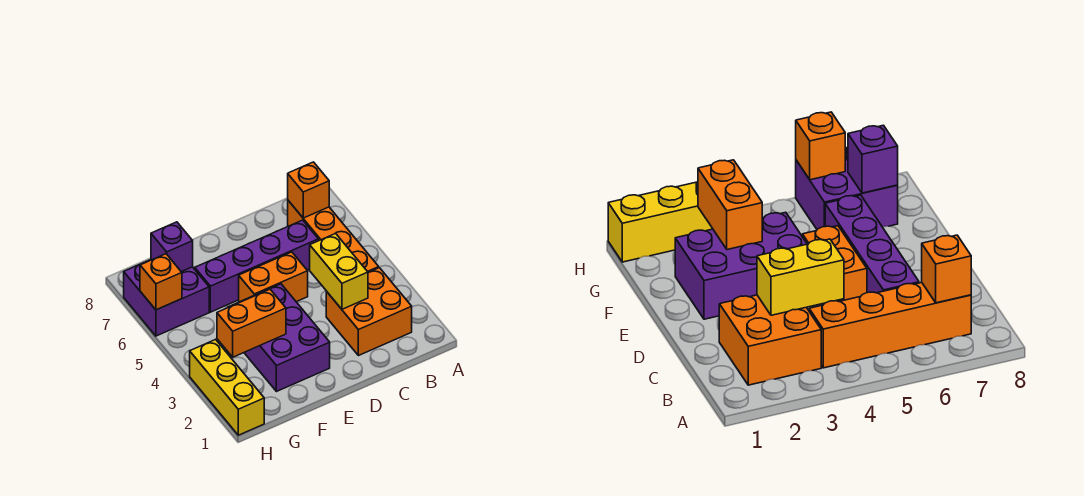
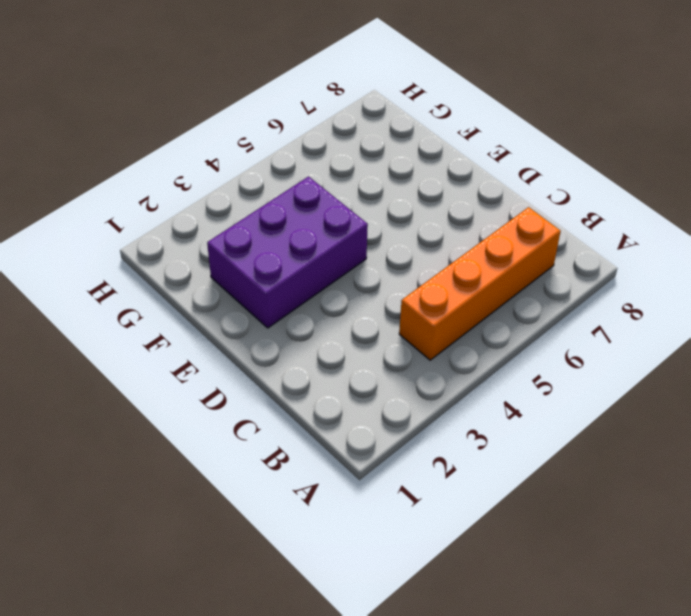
none -> orange 2x2 brick [326,268,412,356]
none -> purple 1x4 brick [195,220,318,312]
none -> orange 1x2 brick [239,252,308,302]

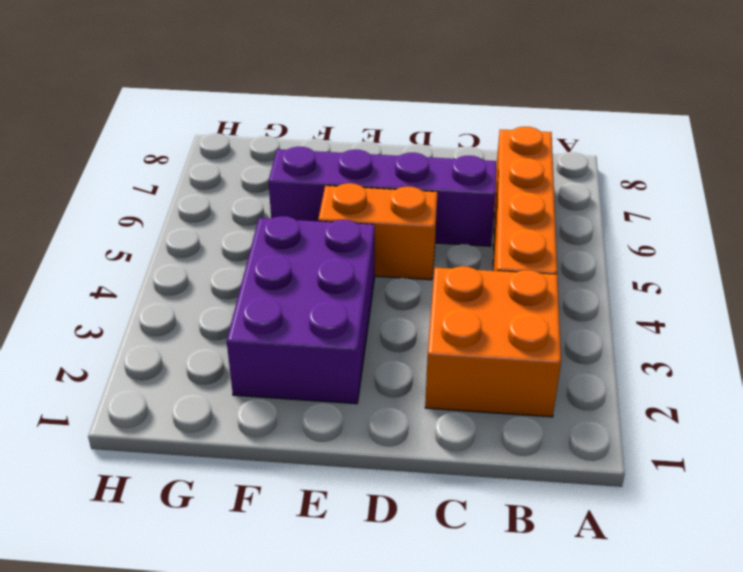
none -> purple 2x2 brick [124,260,209,336]
none -> yellow 1x3 brick [190,339,264,435]
none -> orange 1x1 brick [288,162,329,218]

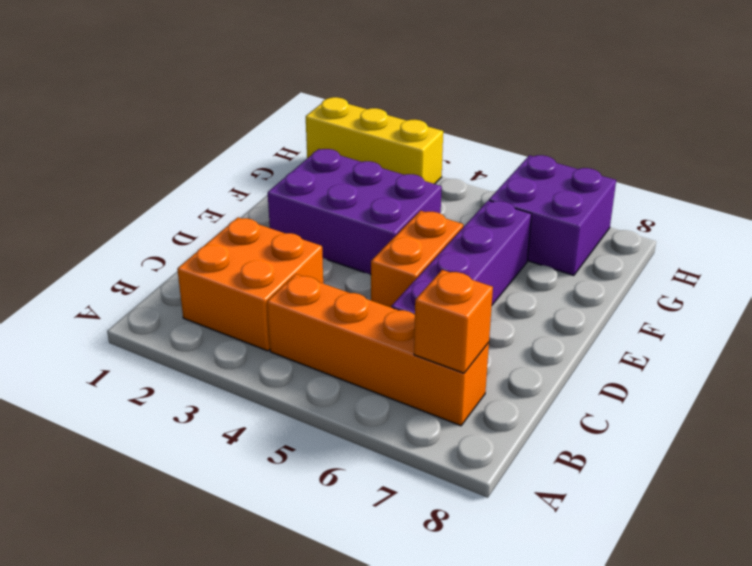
none -> yellow 1x2 brick [310,233,368,309]
none -> orange 1x2 brick [217,289,286,357]
none -> purple 1x1 brick [151,222,193,272]

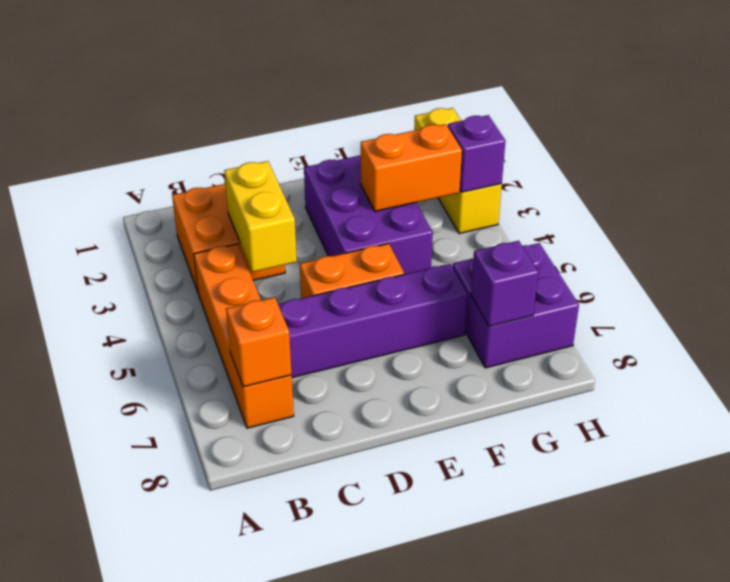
purple 1x1 brick [448,115,506,192] -> none
none -> orange 1x1 brick [140,254,182,310]

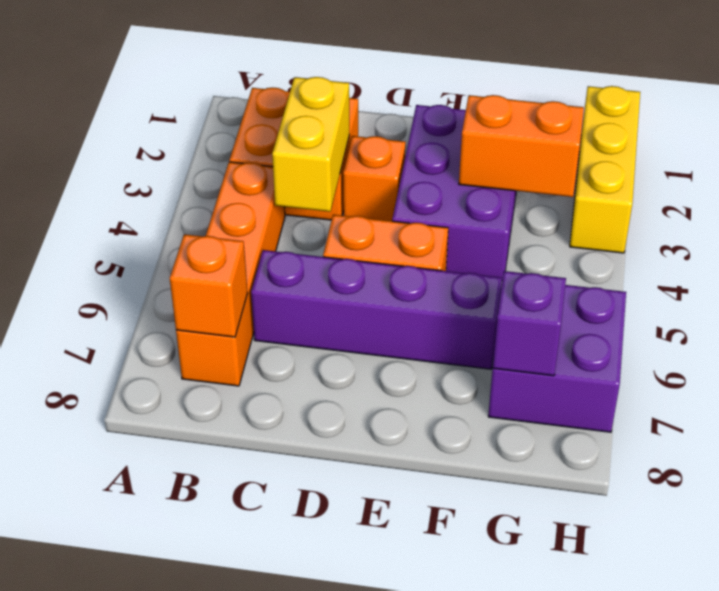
orange 1x1 brick [343,136,406,221] -> orange 1x1 brick moved to [140,254,182,310]

